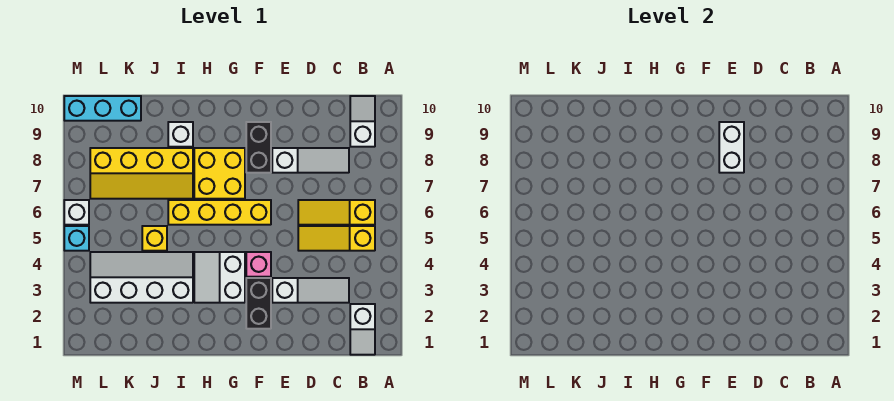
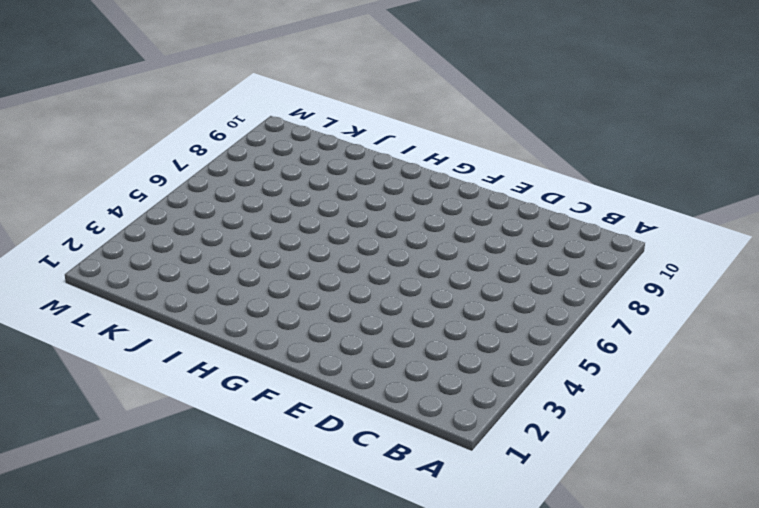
none -> white 1x2 slope [350,304,375,355]
none -> yellow 1x3 slope [298,226,375,251]
none -> yellow 1x3 slope [298,200,375,225]

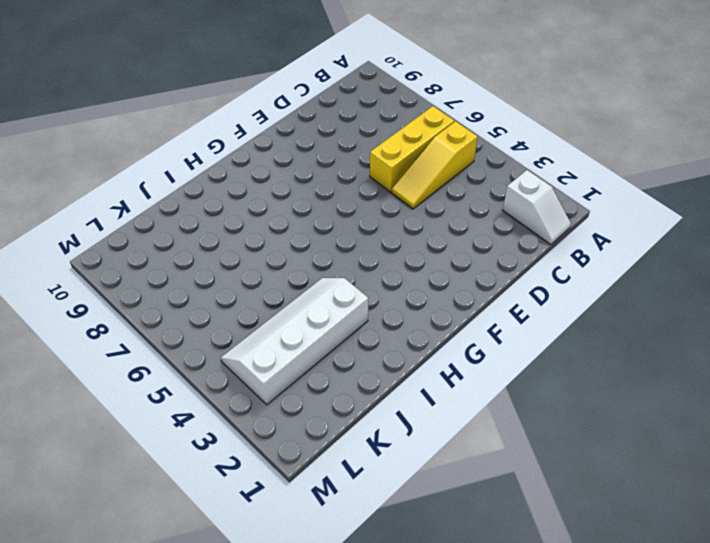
yellow 1x3 brick [370,106,454,192] -> yellow 1x3 slope [298,200,375,225]
none -> white 1x2 slope [350,96,375,147]
none -> white 1x3 slope [272,278,349,303]
none -> white 1x3 slope [272,148,349,173]

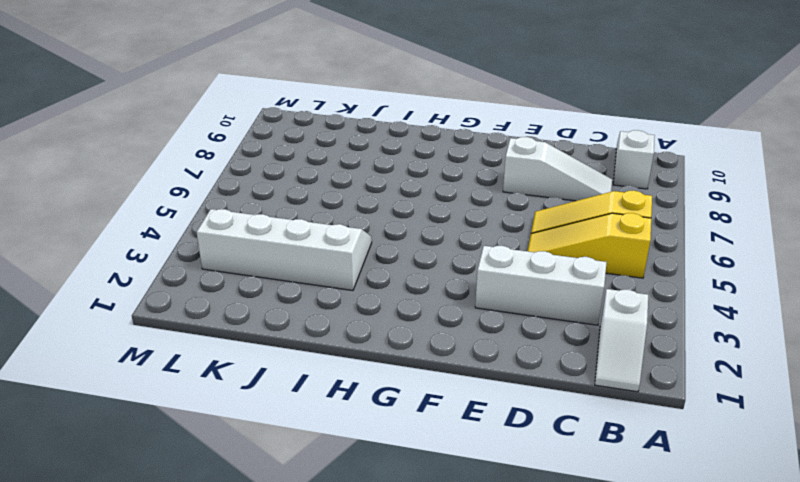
white 1x3 brick [475,246,607,325] -> white 1x3 slope [272,278,349,303]
none -> black 1x2 brick [246,278,271,329]
none -> pink 1x1 brick [246,252,271,277]
none -> yellow 1x4 brick [168,200,271,225]

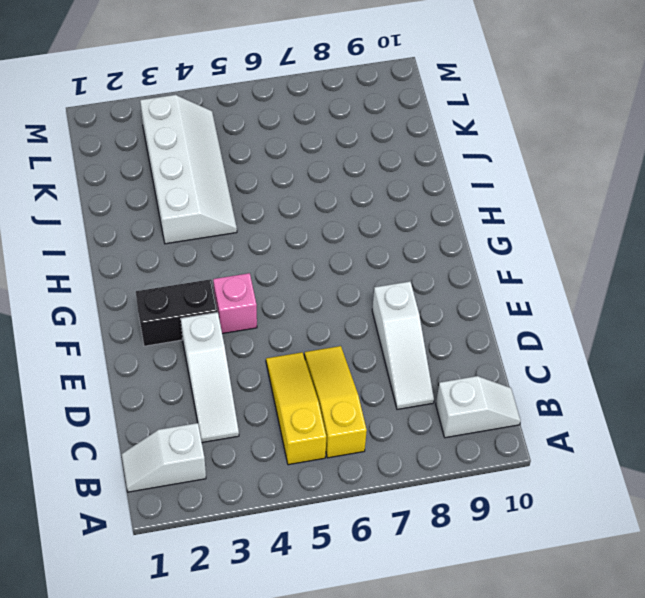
none -> yellow 1x4 brick [168,200,271,225]
none -> black 1x2 brick [246,122,271,173]
none -> white 2x2 slope [194,252,245,303]

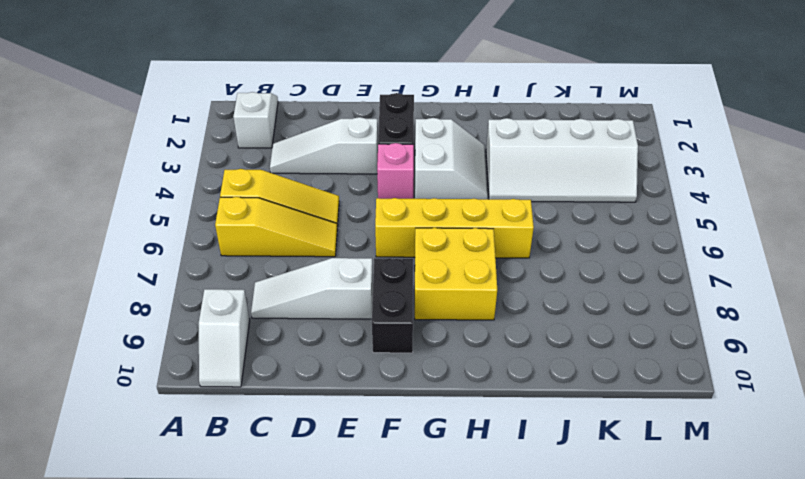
none -> yellow 2x4 slope [90,148,193,199]
none -> white 1x1 brick [168,122,193,147]
none -> yellow 1x1 brick [142,226,167,251]

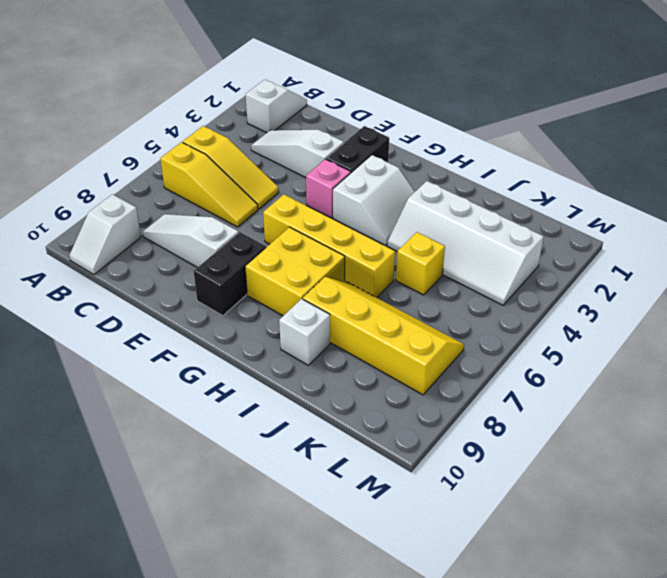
none -> cyan 1x3 brick [64,96,141,121]
none -> cyan 1x1 brick [64,226,89,251]
none -> white 1x1 brick [64,200,89,225]

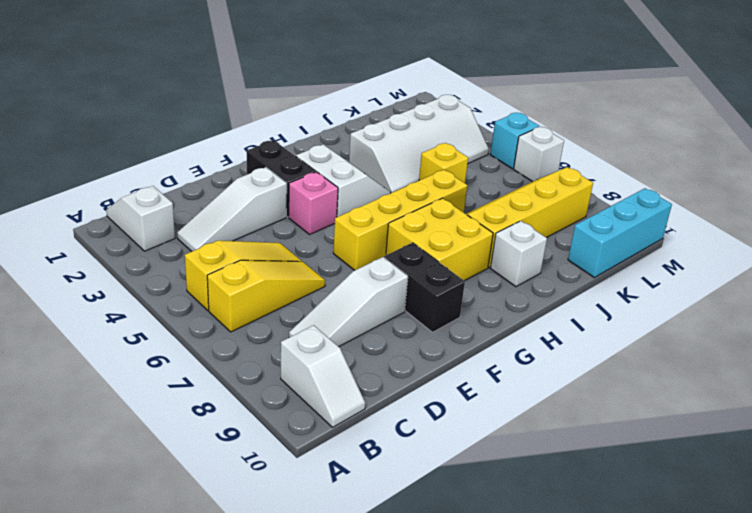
none -> white 1x2 brick [719,122,744,173]

